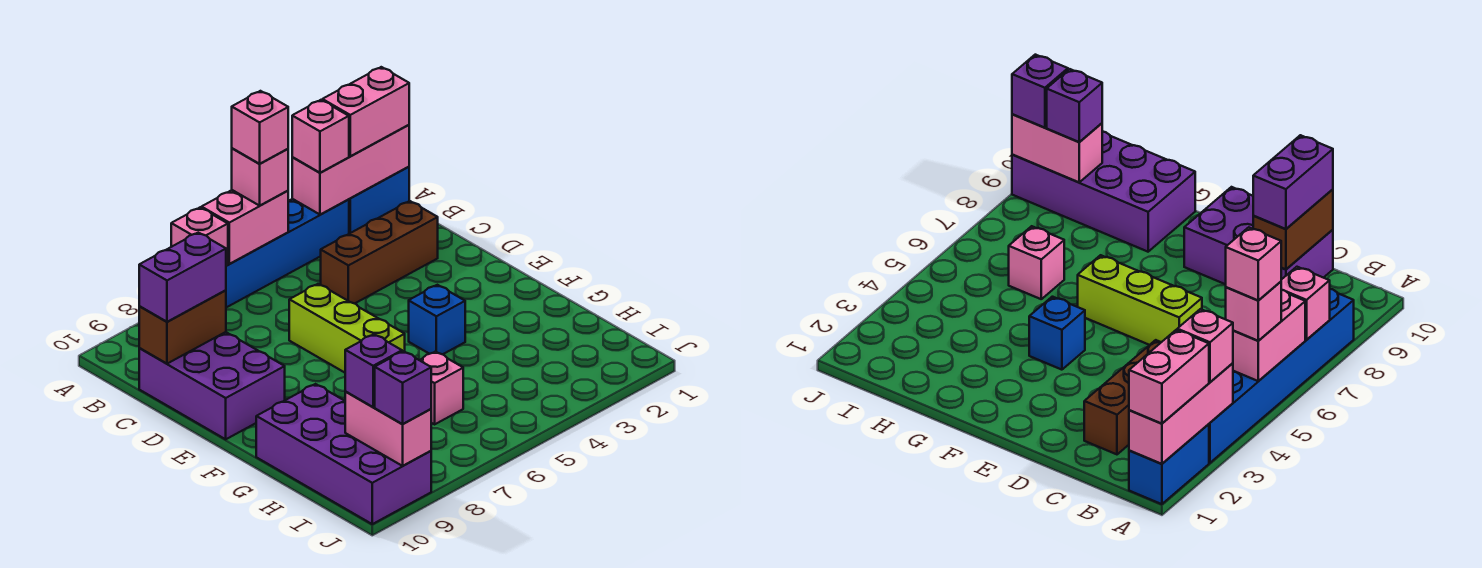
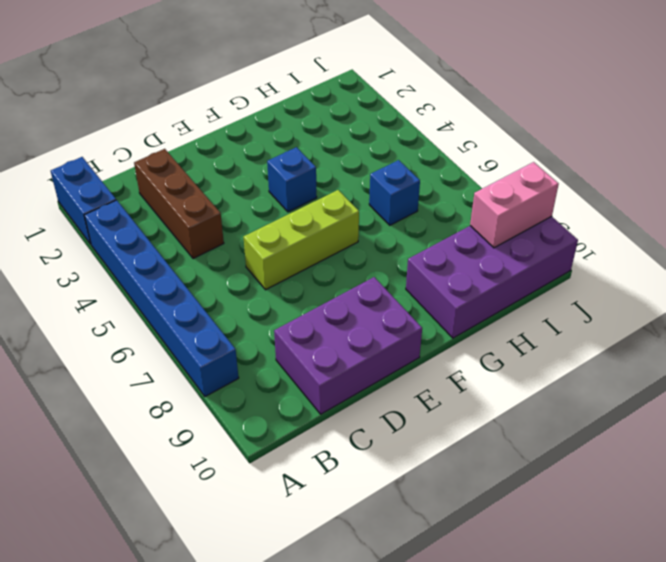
blue 1x1 brick [369,160,420,225] -> pink 1x1 brick [420,352,463,424]
none -> pink 1x3 brick [292,125,409,215]
none -> pink 1x2 brick [201,190,288,264]
none -> pink 1x1 brick [171,208,228,266]

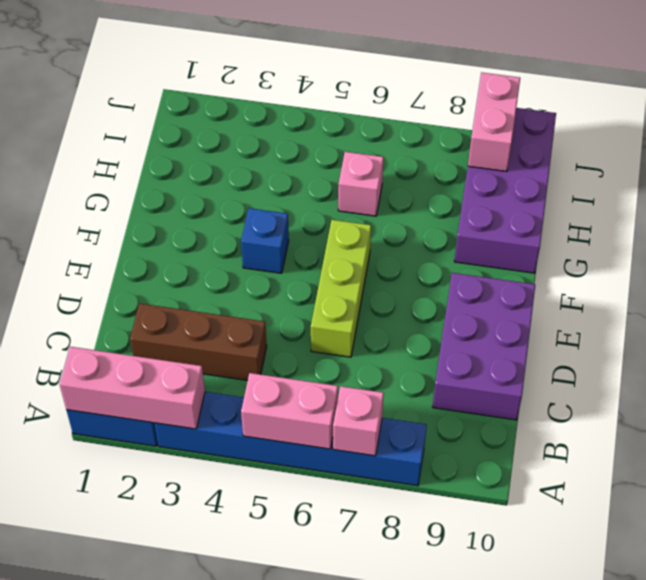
none -> brown 1x2 brick [139,290,226,364]
none -> pink 1x2 brick [322,67,409,156]
none -> pink 1x1 brick [292,100,349,173]

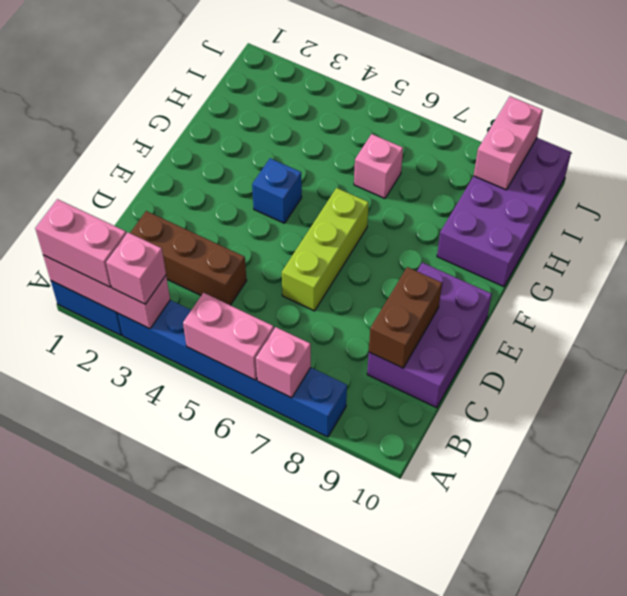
brown 1x2 brick [369,267,442,368] -> brown 1x2 brick turned to [139,290,226,364]
none -> pink 1x1 brick [232,148,288,206]
none -> purple 1x2 brick [139,233,226,322]
none -> purple 1x1 brick [345,334,402,407]

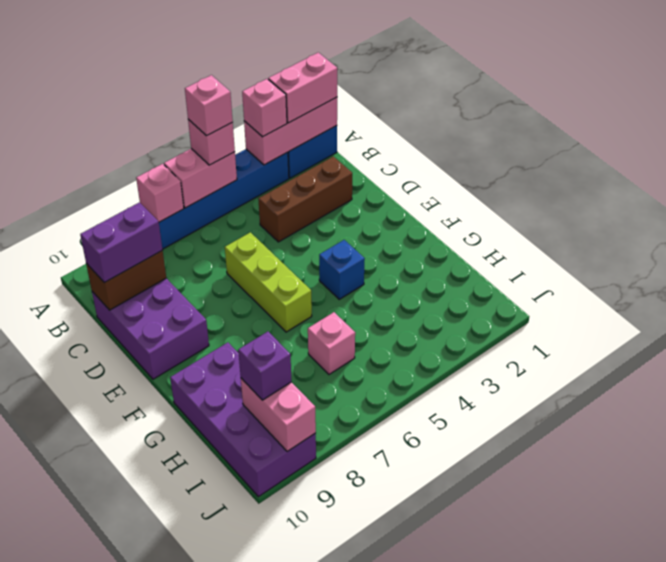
none -> purple 1x1 brick [375,351,431,424]

